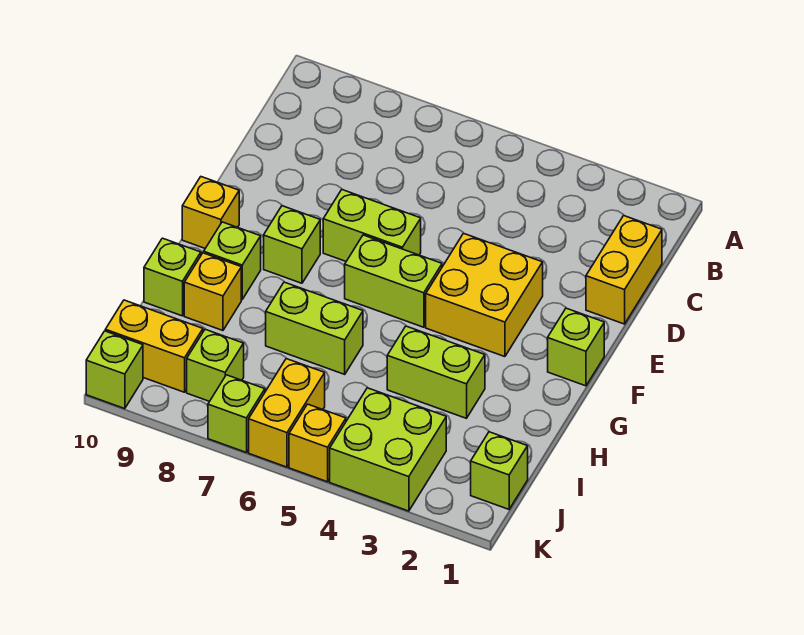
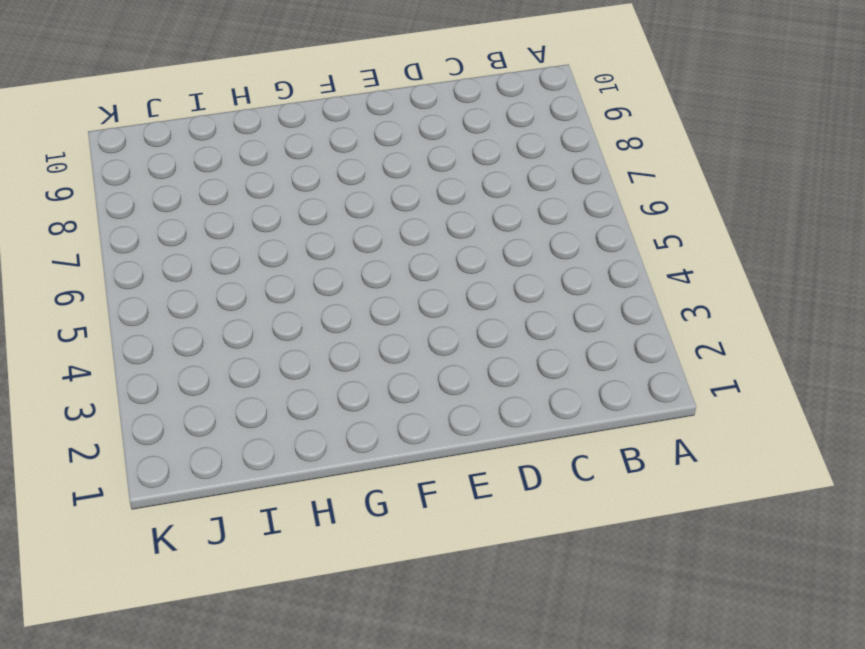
none -> yellow 1x2 brick [586,216,662,324]
none -> yellow 2x2 brick [426,233,543,357]
none -> lime 1x2 brick [323,190,421,261]

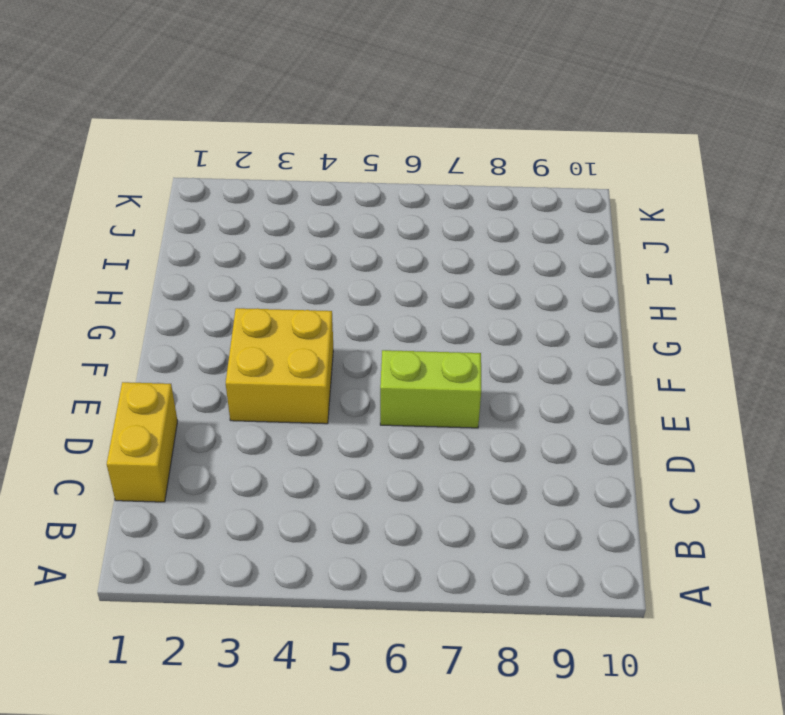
none -> lime 1x1 brick [548,308,604,386]
none -> lime 1x2 brick [345,235,442,327]
none -> lime 1x1 brick [264,206,320,283]

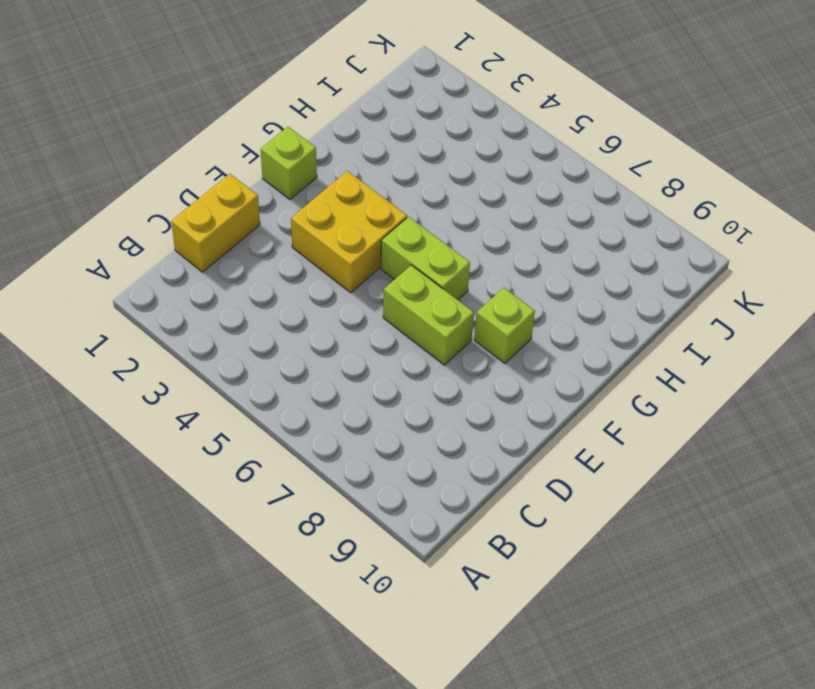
none -> yellow 1x1 brick [182,177,239,248]
none -> lime 1x1 brick [204,222,261,299]
none -> lime 1x2 brick [387,326,485,418]

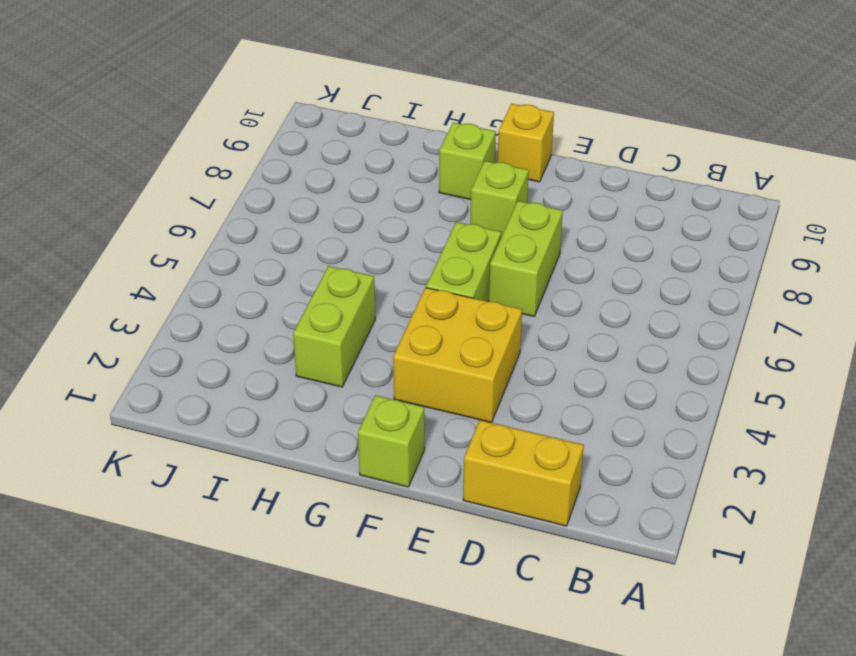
none -> lime 1x2 brick [266,282,363,374]
none -> yellow 1x1 brick [184,253,241,330]
none -> lime 1x1 brick [144,238,201,316]

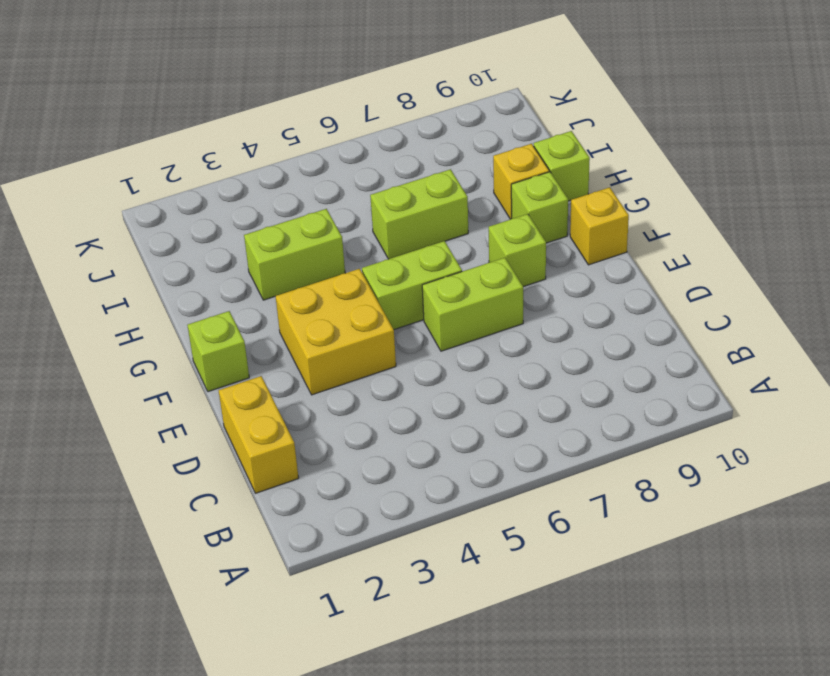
none -> lime 1x1 brick [471,432,528,509]
none -> lime 2x2 brick [330,388,446,511]
none -> yellow 1x2 brick [249,359,325,467]

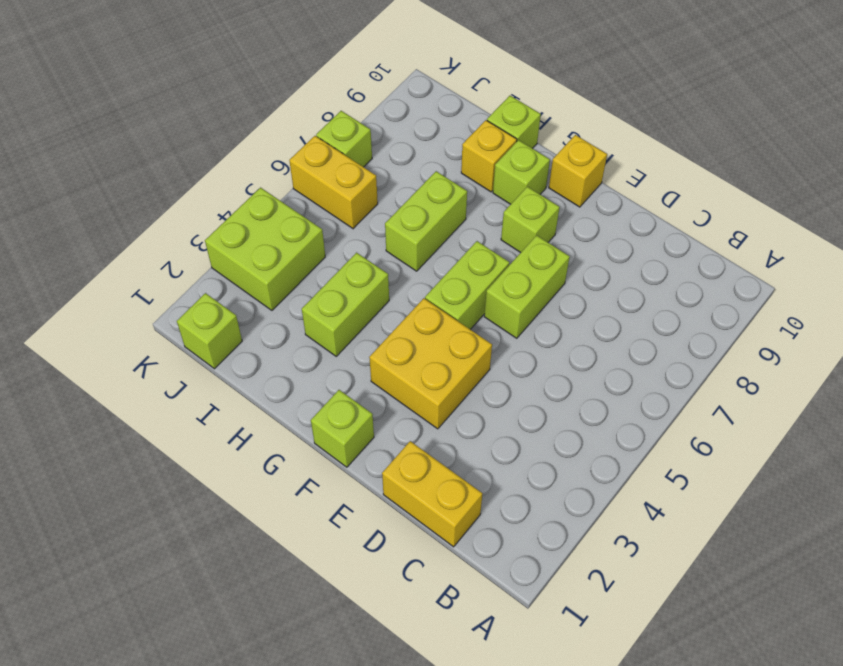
none -> lime 1x1 brick [187,329,244,401]
none -> yellow 1x2 brick [105,300,203,392]
none -> yellow 1x1 brick [289,404,346,482]

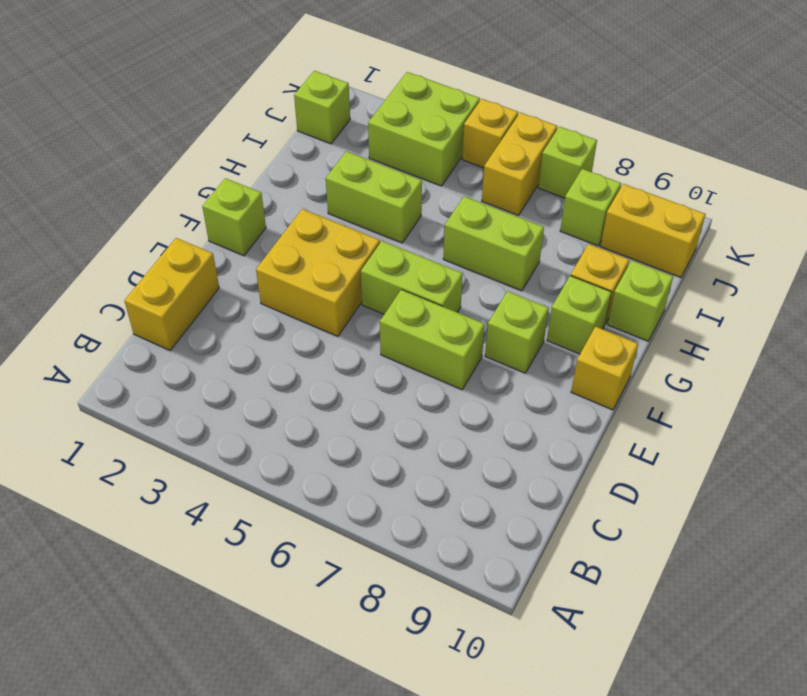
none -> lime 1x1 brick [86,331,143,409]

